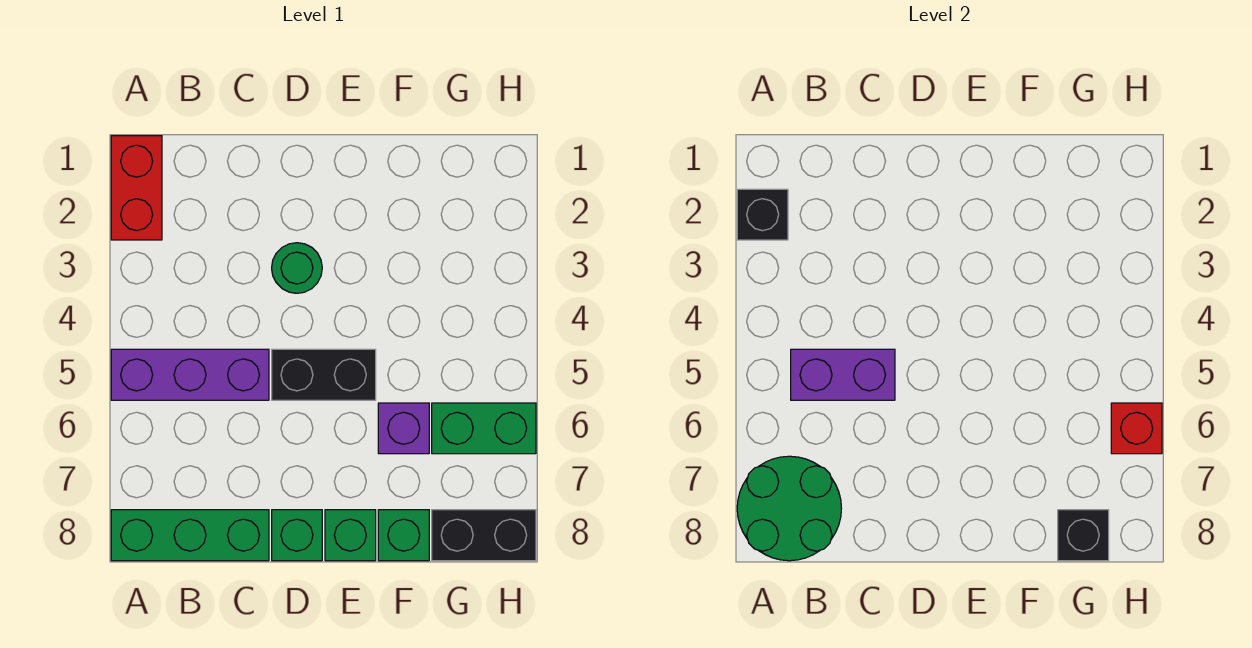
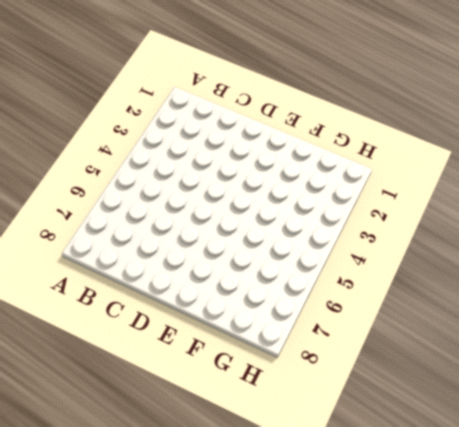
none -> red 1x2 brick [111,136,162,240]
none -> purple 1x3 brick [111,349,269,400]
none -> green 1x3 brick [111,510,269,561]

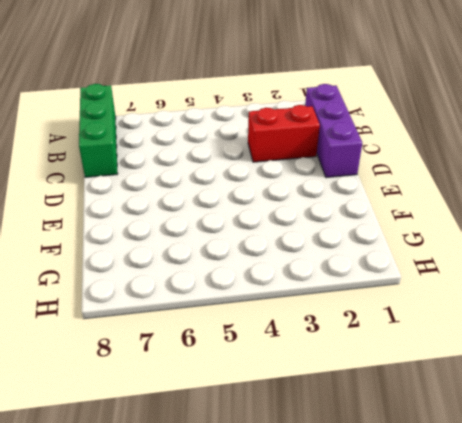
purple 1x3 brick [305,84,362,178] -> purple 1x3 brick moved to [111,349,269,400]
red 1x2 brick [248,105,320,162] -> red 1x2 brick moved to [111,136,162,240]
none -> green 1x1 round brick [272,243,322,293]
none -> black 1x2 brick [272,349,376,400]
none -> green 1x1 brick [272,510,322,561]

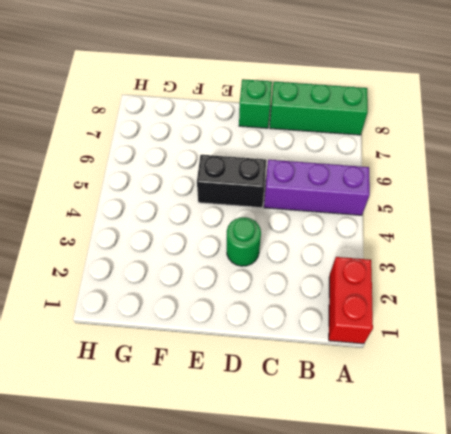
none -> green 1x1 brick [325,510,376,561]
none -> purple 1x1 brick [378,403,429,454]
none -> green 1x1 brick [378,510,429,561]

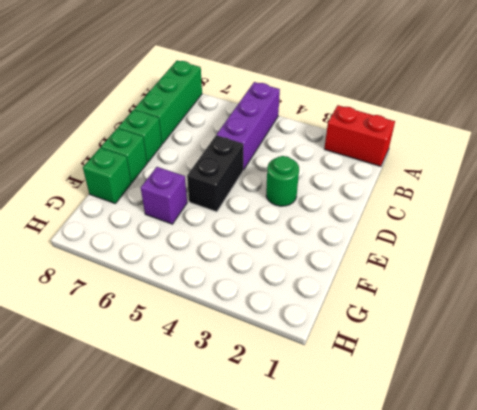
none -> green 1x2 brick [432,403,536,454]
none -> black 1x2 brick [432,510,536,561]
none -> black 1x1 brick [737,189,788,240]

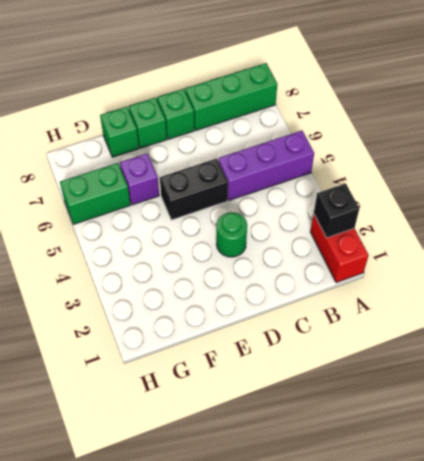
none -> black 1x2 brick [432,510,536,561]
none -> green 2x2 round brick [737,456,841,561]
none -> purple 1x2 brick [791,349,895,400]

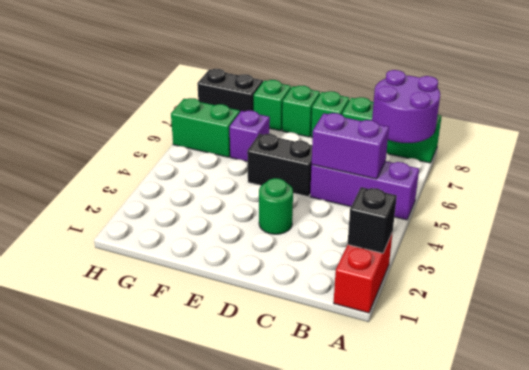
purple 2x2 round brick [372,70,440,143] -> green 2x2 round brick [737,456,841,561]
none -> black 1x1 brick [1058,510,1109,561]
none -> red 1x1 brick [1111,403,1162,454]

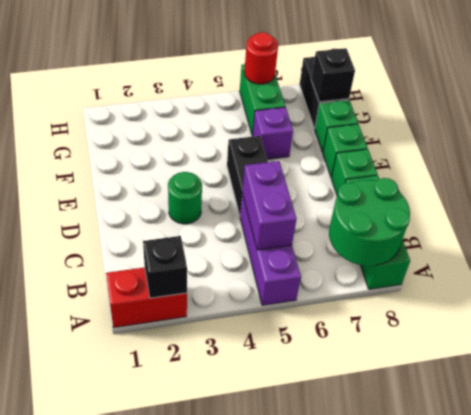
red 1x1 round brick [244,32,278,84] -> red 1x1 brick [1111,403,1162,454]

